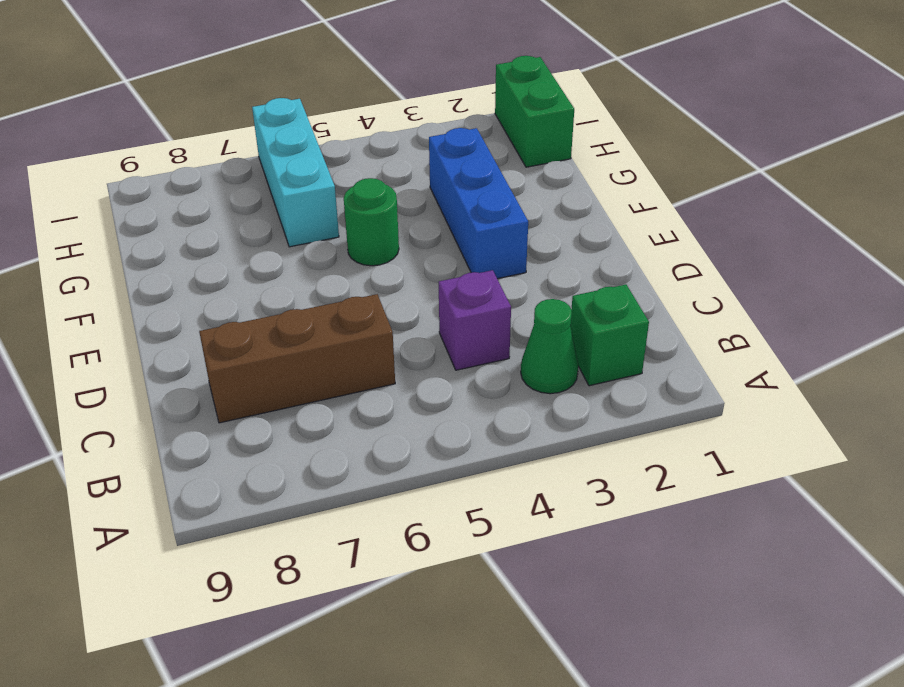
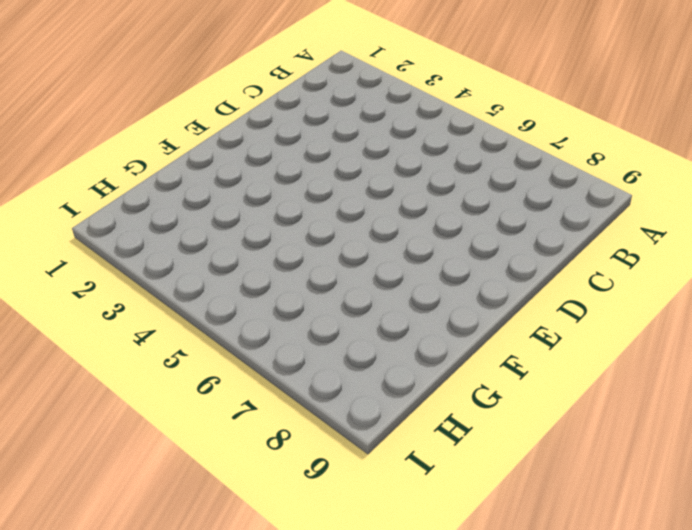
none -> green 1x1 brick [570,284,649,386]
none -> green 1x1 cone [521,299,578,394]

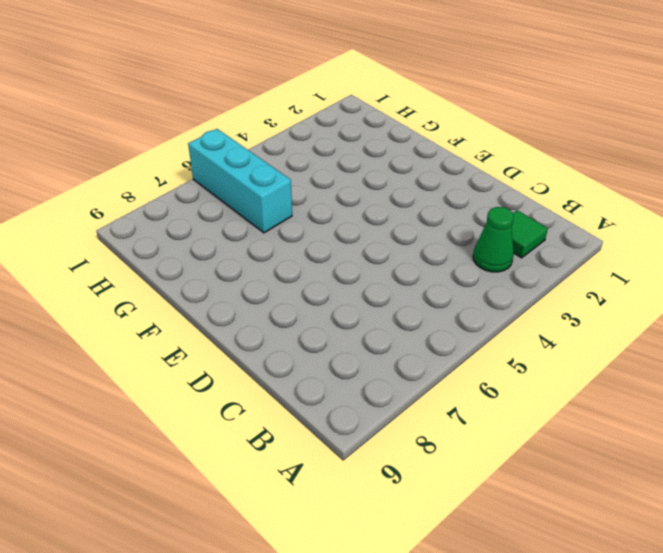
green 1x1 tile [511,210,548,258] -> green 1x1 brick [570,284,649,386]
none -> purple 1x1 brick [439,270,511,370]
none -> brown 1x3 brick [199,294,395,423]

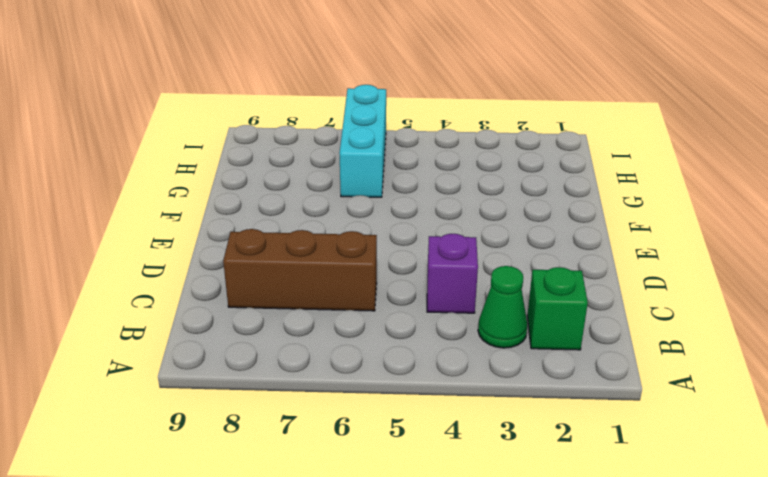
none -> blue 1x3 brick [429,128,528,279]
none -> green 1x1 round brick [344,178,399,266]

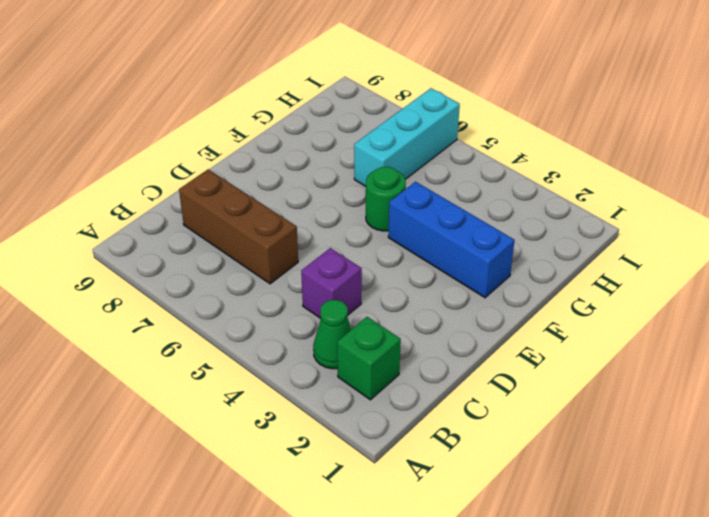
blue 1x3 brick [388,182,515,298] -> blue 1x3 brick turned to [429,128,528,279]
none -> green 1x2 brick [495,56,574,167]

